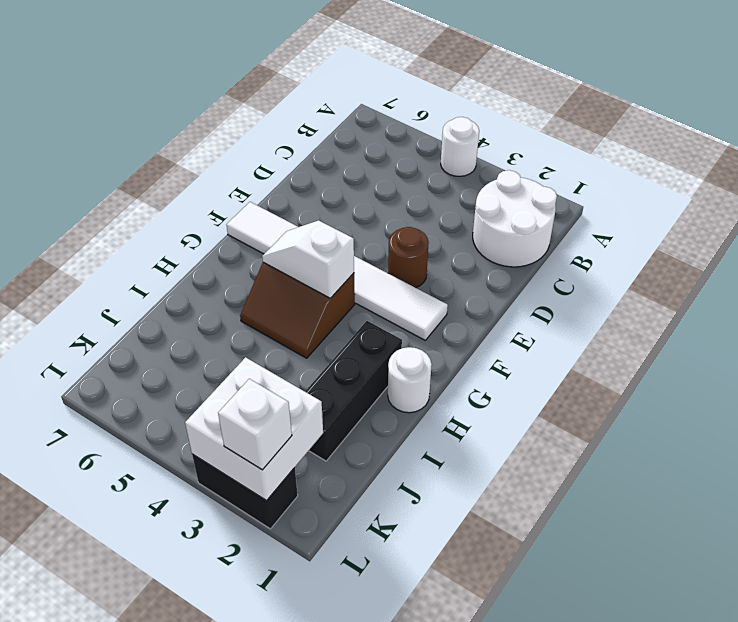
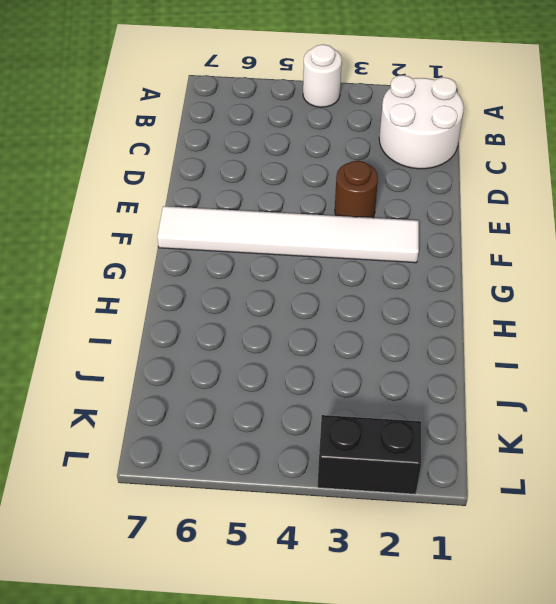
none -> brown 2x2 slope [240,262,355,358]
none -> white 1x1 round brick [388,347,432,413]

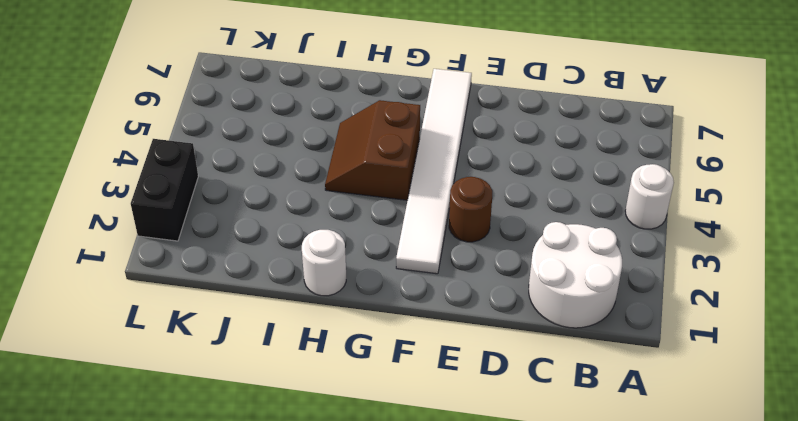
none -> black 1x3 brick [305,321,402,461]
none -> white 1x2 slope [262,221,354,298]

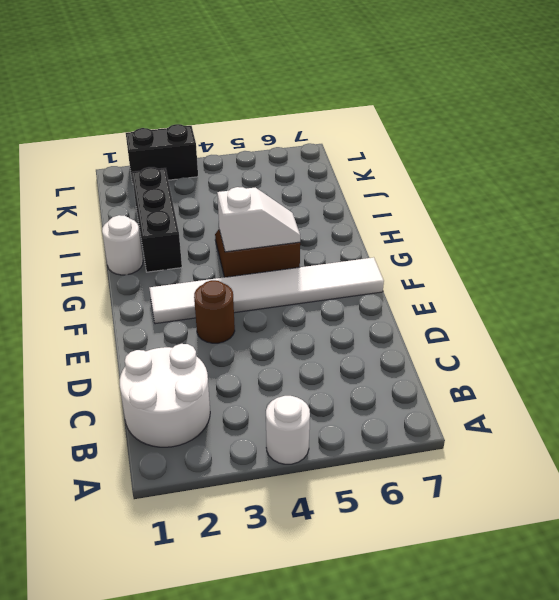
none -> white 2x2 brick [185,357,323,501]
none -> white 1x1 brick [218,379,292,470]

